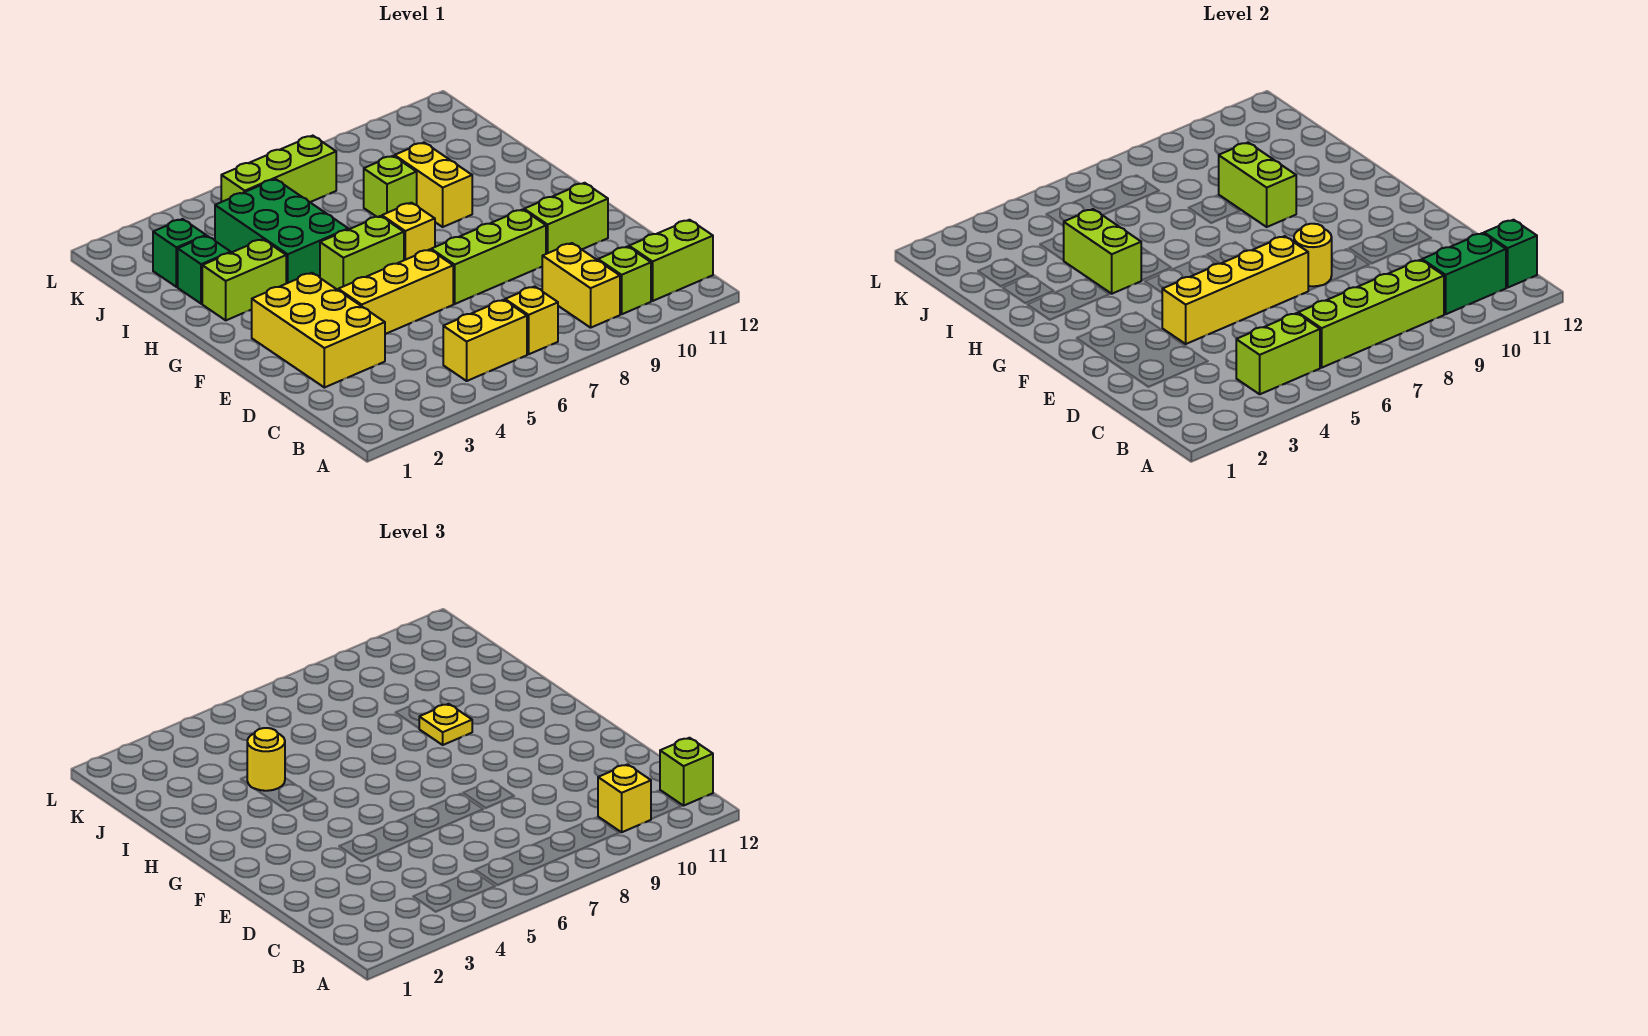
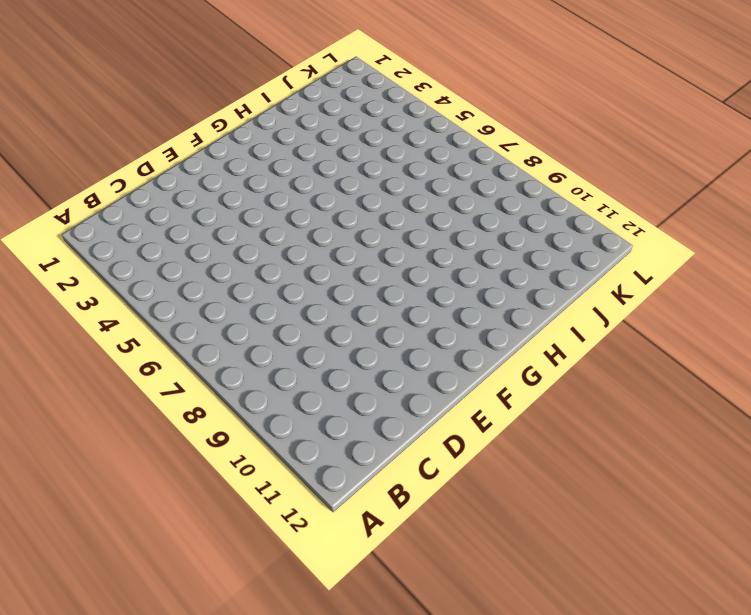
none -> yellow 1x2 brick [443,300,527,381]
none -> yellow 1x1 brick [505,286,558,354]
none -> yellow 1x2 brick [542,243,620,328]
none -> lime 1x1 brick [598,246,651,314]

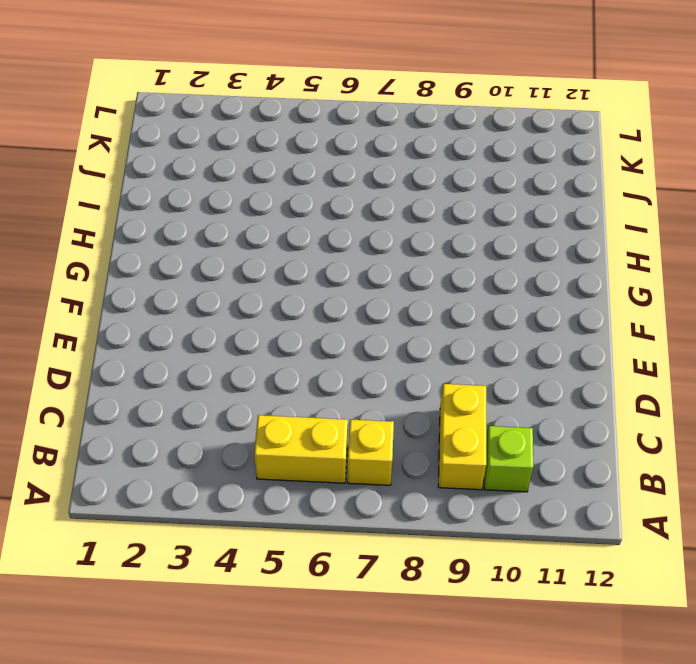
none -> lime 1x2 brick [629,220,713,301]
none -> yellow 2x3 brick [252,273,385,388]
none -> yellow 1x3 brick [338,249,453,334]
none -> lime 1x3 brick [431,209,546,304]

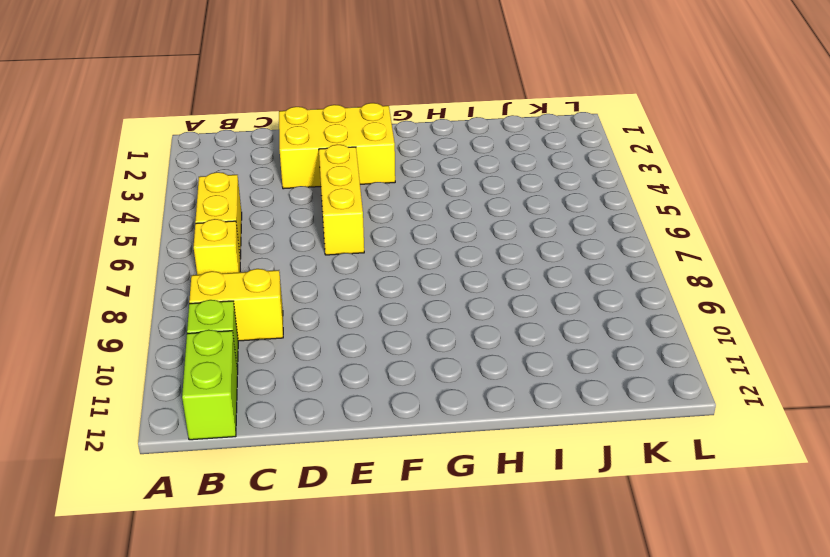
none -> lime 1x3 brick [431,209,546,304]
none -> lime 1x2 brick [524,183,608,254]
none -> lime 1x2 brick [320,216,404,290]
none -> yellow 1x1 brick [382,203,435,260]

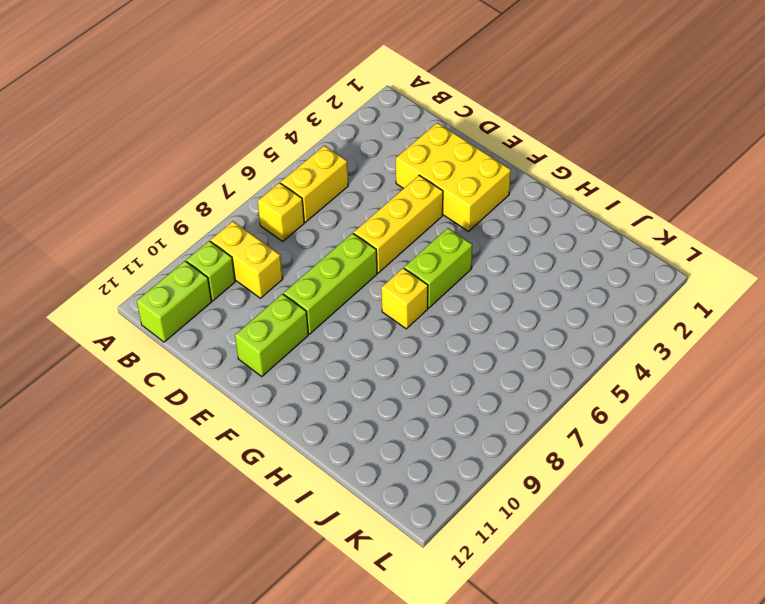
none -> lime 1x2 brick [202,239,286,320]
none -> green 2x3 brick [215,179,348,283]
none -> yellow 1x2 brick [395,143,472,227]
none -> green 1x1 brick [178,236,231,304]

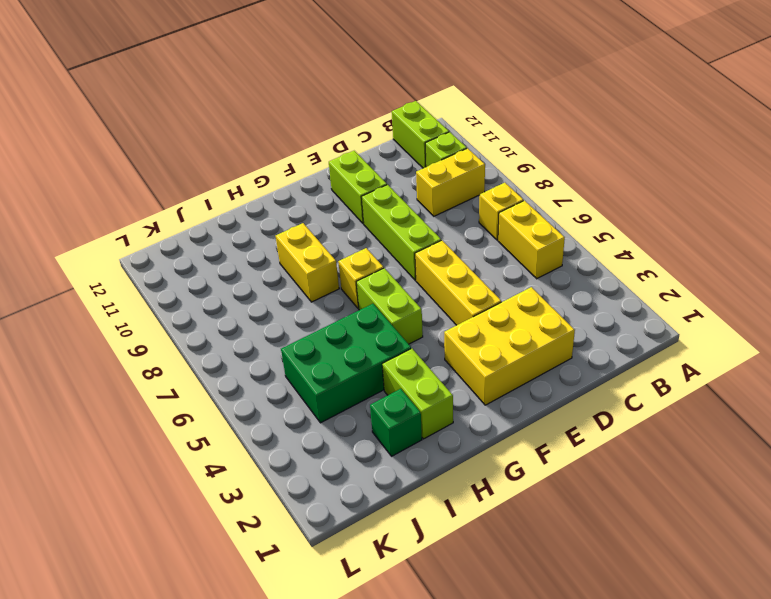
yellow 1x2 brick [276,223,339,302] -> yellow 1x2 brick turned to [395,143,472,227]
none -> lime 1x1 brick [364,156,417,217]
none -> green 1x1 brick [153,219,206,287]
none -> lime 1x3 brick [221,136,336,202]
none -> lime 1x2 brick [1236,313,1320,394]

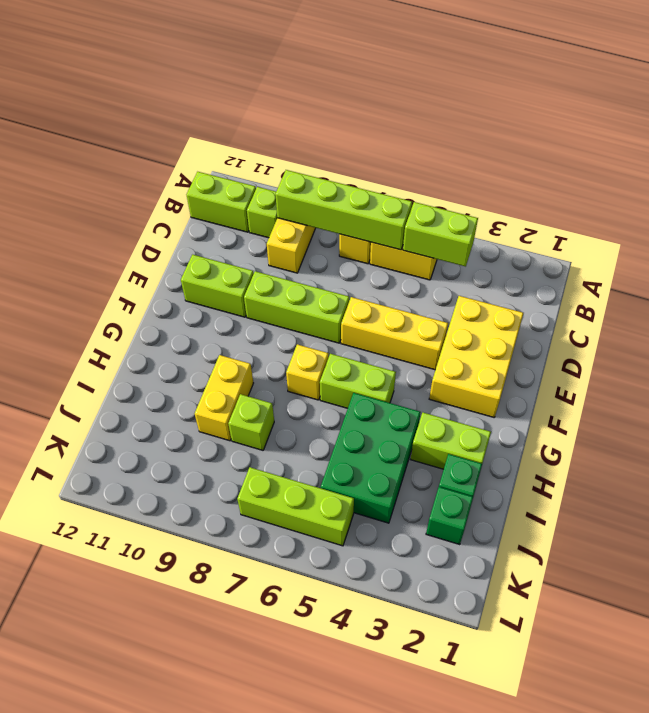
none -> green 1x2 brick [1422,233,1506,314]
none -> green 1x1 brick [1484,220,1537,288]
none -> yellow 1x4 brick [1162,236,1308,344]
none -> yellow 1x1 round brick [1294,224,1332,286]

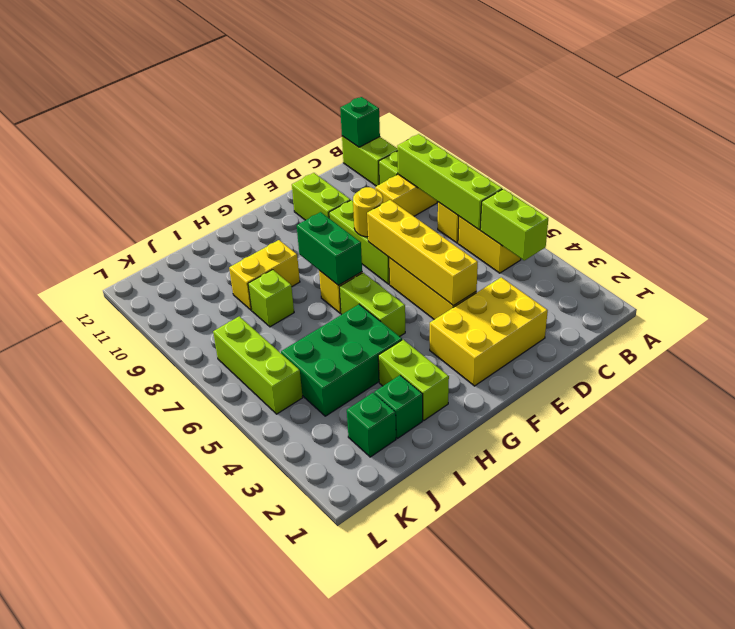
green 1x2 brick [297,212,362,285] -> green 1x2 brick moved to [1422,233,1506,314]
none -> lime 1x2 brick [1063,209,1142,294]
none -> lime 1x2 brick [1219,143,1296,227]
none -> yellow 1x1 brick [598,764,651,832]
none -> lime 1x1 brick [660,738,713,806]

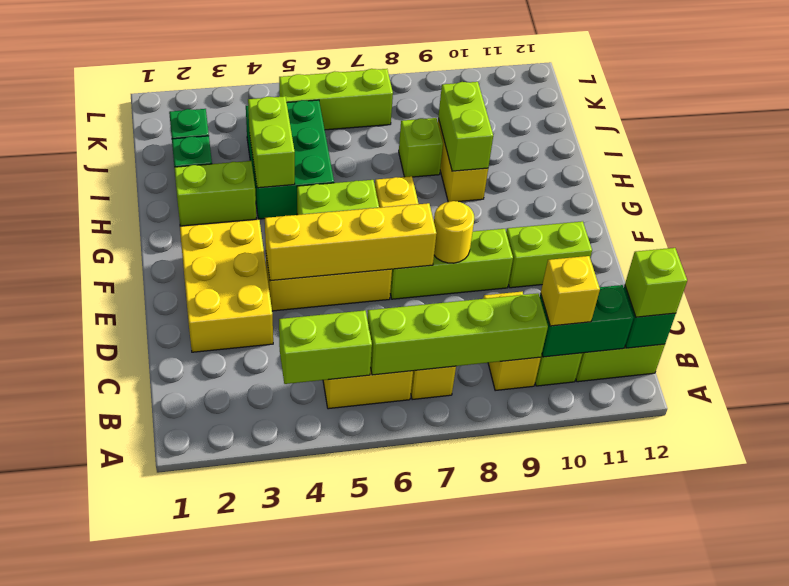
none -> yellow 1x1 plate [419,704,472,745]
none -> yellow 1x1 round brick [247,728,285,791]

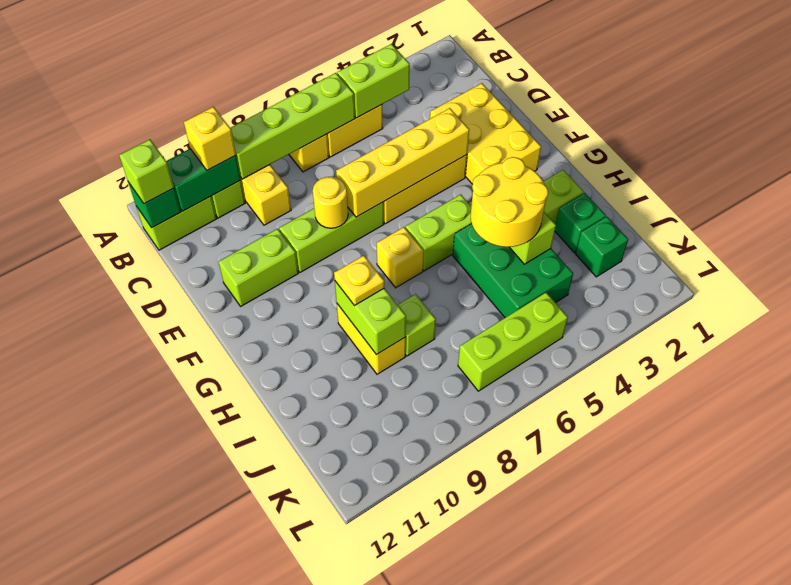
yellow 2x2 round brick [471,157,548,247] -> yellow 1x1 round brick [247,728,285,791]

